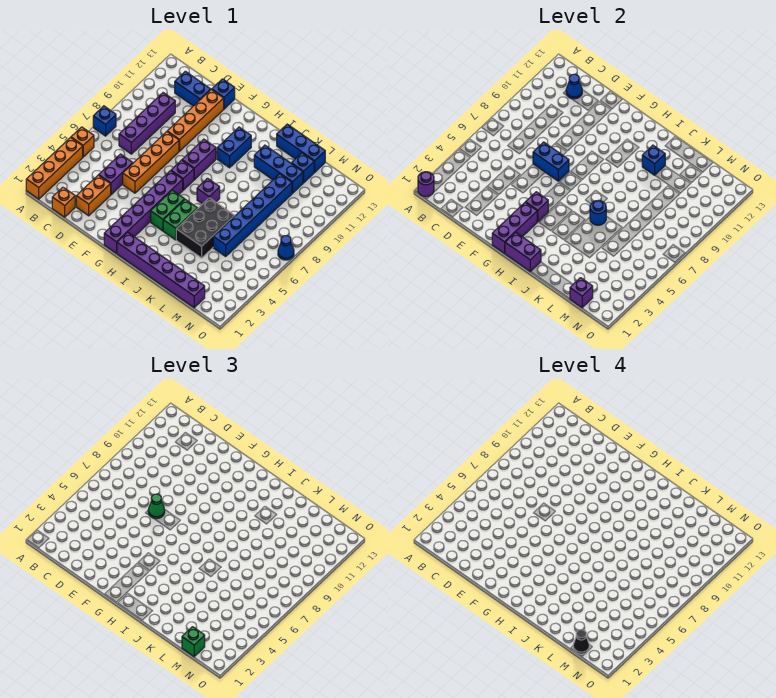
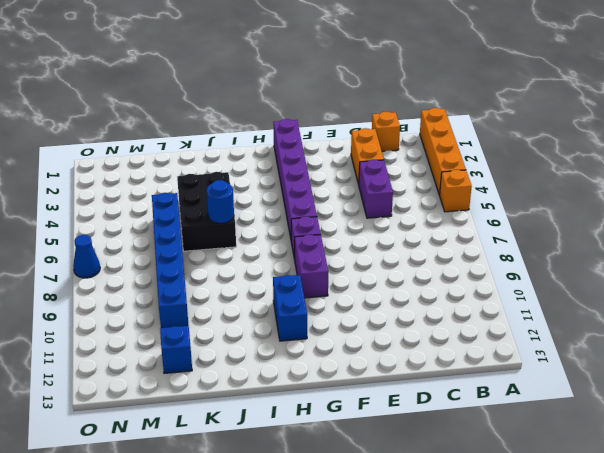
none -> blue 1x1 brick [93,106,116,136]
none -> purple 1x4 brick [119,93,175,154]
none -> blue 1x2 brick [175,71,211,106]
none -> orange 1x4 brick [123,132,179,193]

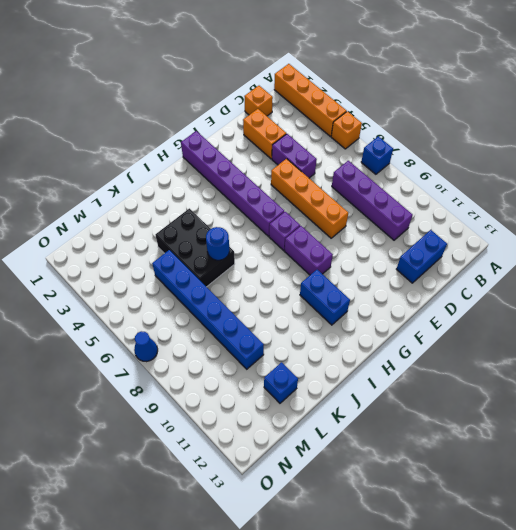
none -> orange 1x4 brick [167,89,224,151]
none -> blue 1x1 brick [212,79,235,109]
none -> purple 1x6 brick [117,232,205,308]
none -> green 1x2 brick [151,190,185,231]

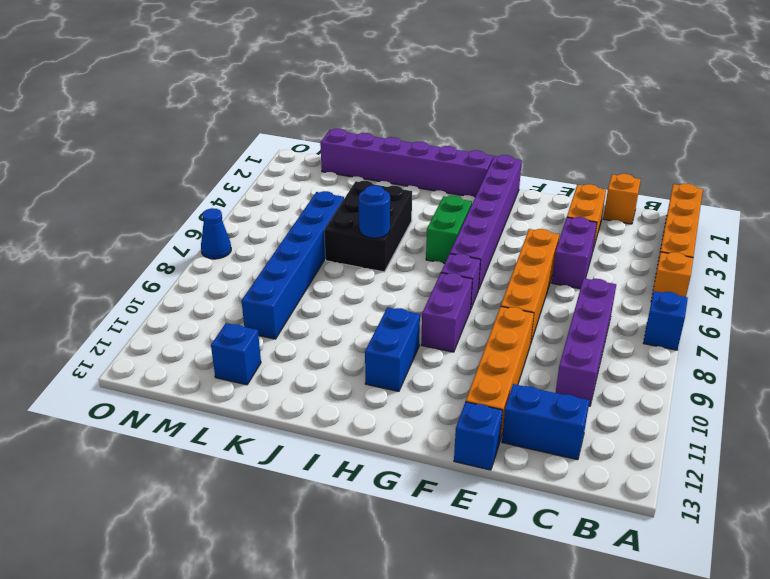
none -> green 1x2 brick [163,199,198,240]
none -> purple 1x1 brick [197,178,220,204]
none -> blue 1x3 brick [254,145,303,193]
none -> blue 1x3 brick [277,124,325,172]

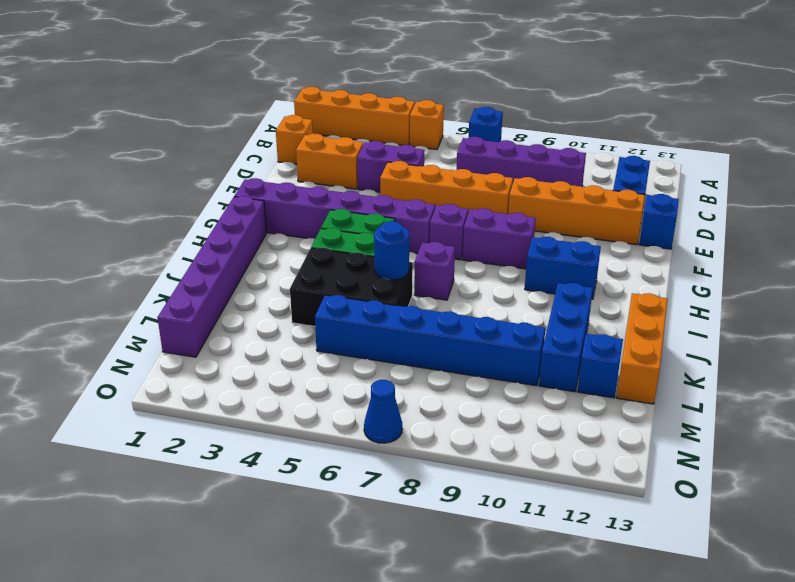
orange 1x3 brick [617,293,668,404] -> blue 1x3 brick [277,124,325,172]
none -> purple 1x1 round brick [418,172,434,197]
none -> blue 1x1 cone [566,74,582,99]
none -> blue 1x2 brick [533,142,569,181]
none -> purple 1x3 brick [492,202,537,253]

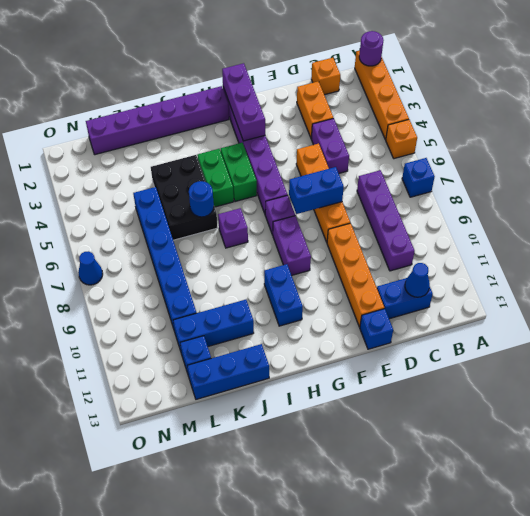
none -> purple 1x1 brick [526,192,548,222]
none -> purple 1x2 brick [505,232,541,272]
none -> blue 1x1 brick [642,145,665,175]
none -> purple 1x1 brick [570,278,593,308]

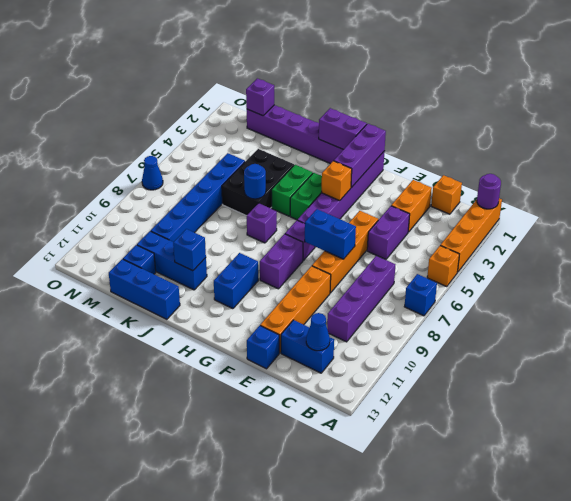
orange 1x1 brick [321,161,352,201] -> purple 1x1 brick [526,192,548,222]
none -> green 1x1 cone [148,494,165,519]
none -> green 1x1 brick [182,627,205,657]
none -> black 1x1 cone [573,630,589,654]

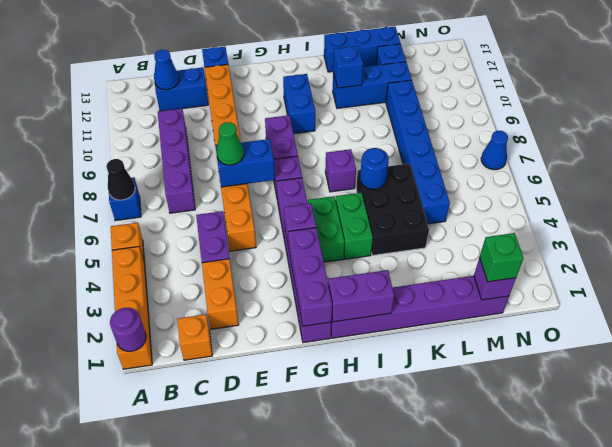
black 1x1 cone [106,159,135,200] -> black 1x1 cone moved to [573,630,589,654]

